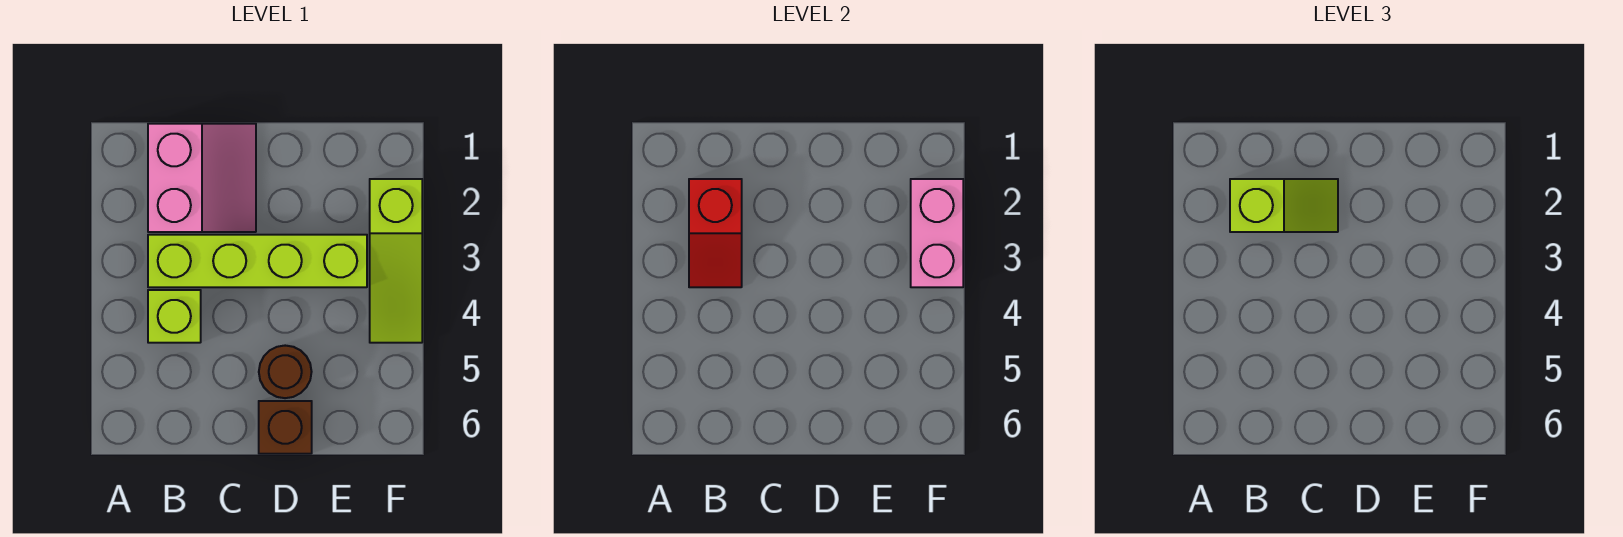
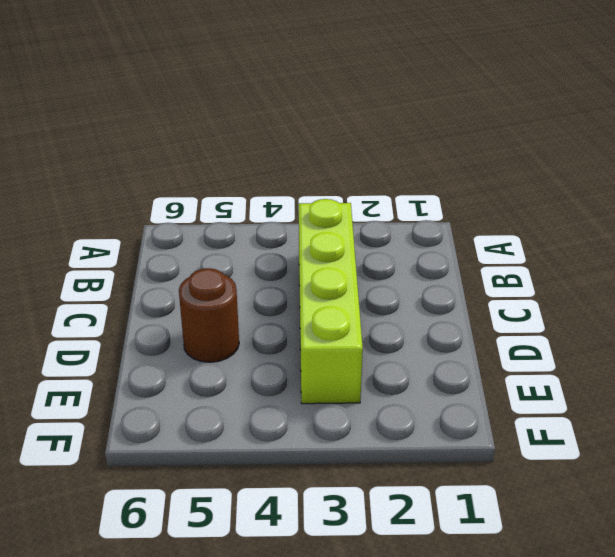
none -> pink 2x2 slope [148,124,256,232]
none -> lime 1x1 brick [148,290,201,343]

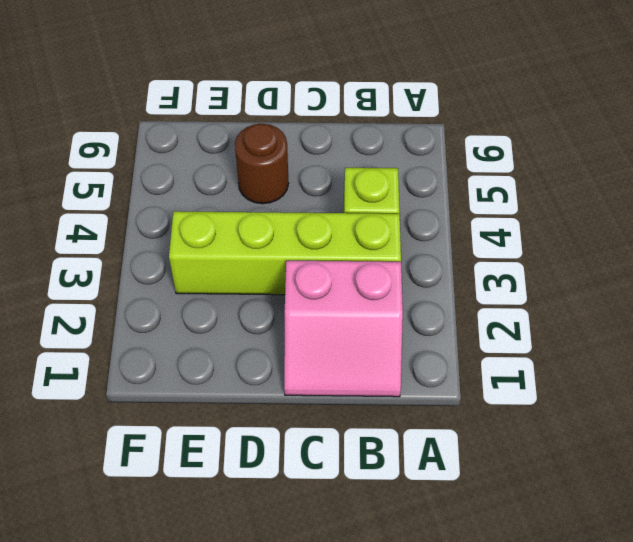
pink 2x2 slope [284,261,403,397] -> pink 2x2 slope turned to [148,124,256,232]
none -> brown 1x1 brick [259,401,312,454]
none -> lime 1x3 slope [370,179,422,343]

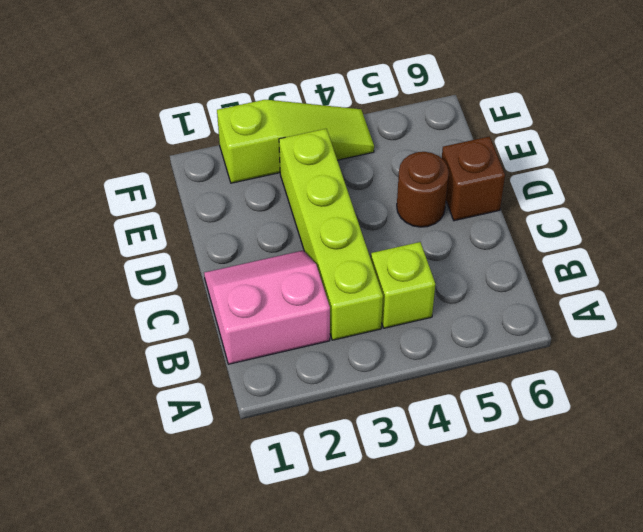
none -> red 1x2 slope [689,179,742,287]
none -> pink 1x2 brick [911,179,963,287]

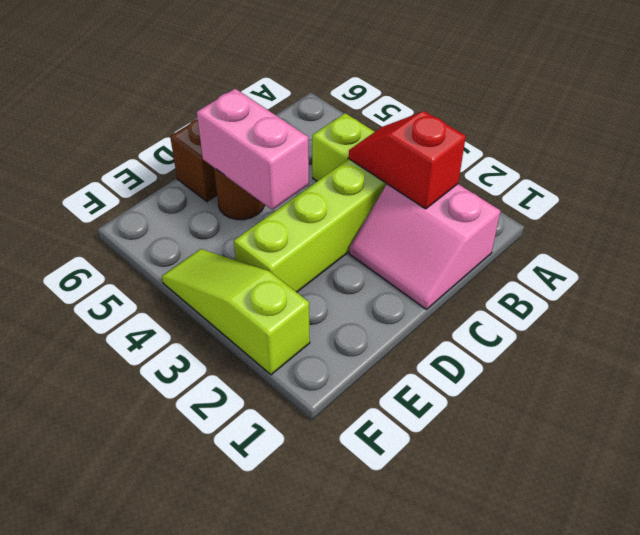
pink 1x2 brick [197,89,309,210] -> pink 1x2 brick moved to [911,179,963,287]
none -> lime 1x2 slope [1230,179,1338,232]

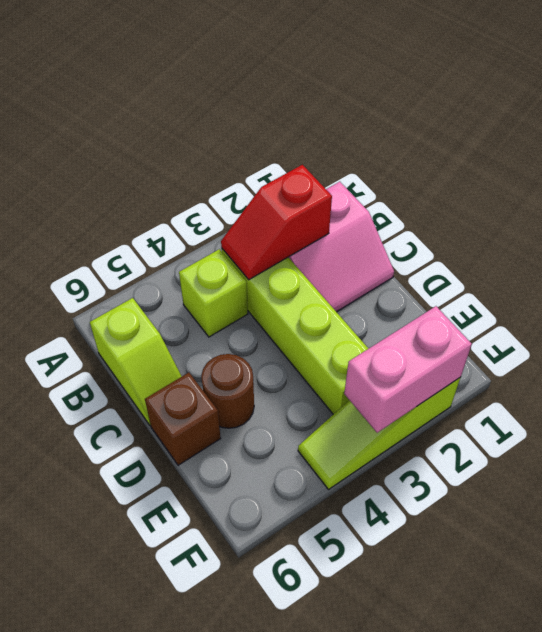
lime 1x2 slope [90,298,182,426] -> lime 1x2 slope moved to [1230,179,1338,232]

